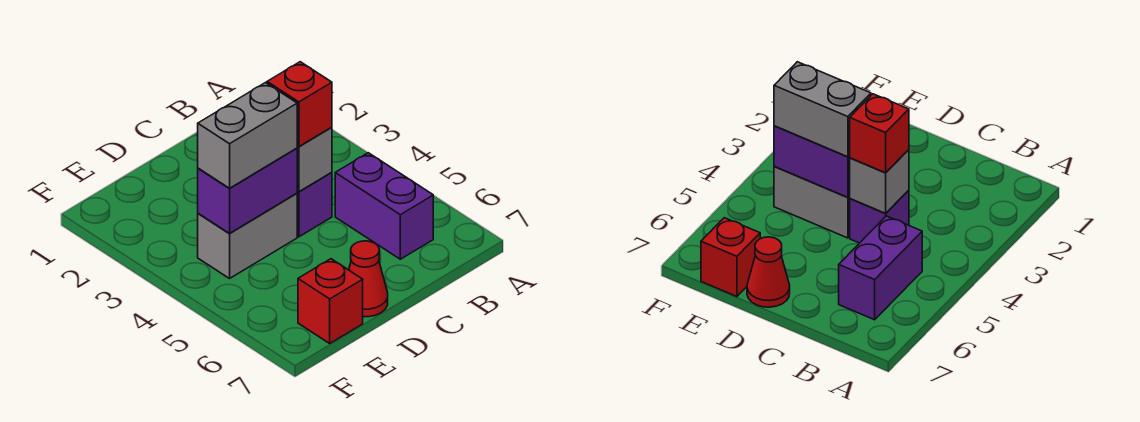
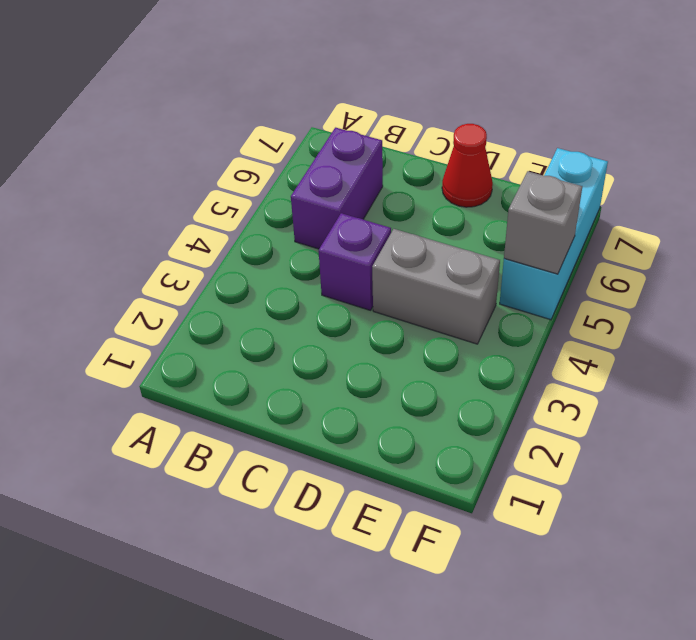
cyan 1x3 brick [500,148,608,320] -> none
grey 1x1 brick [504,171,582,274] -> grey 1x1 brick moved to [297,127,332,192]
none -> red 1x1 brick [298,259,363,343]
none -> purple 1x2 brick [198,148,297,233]

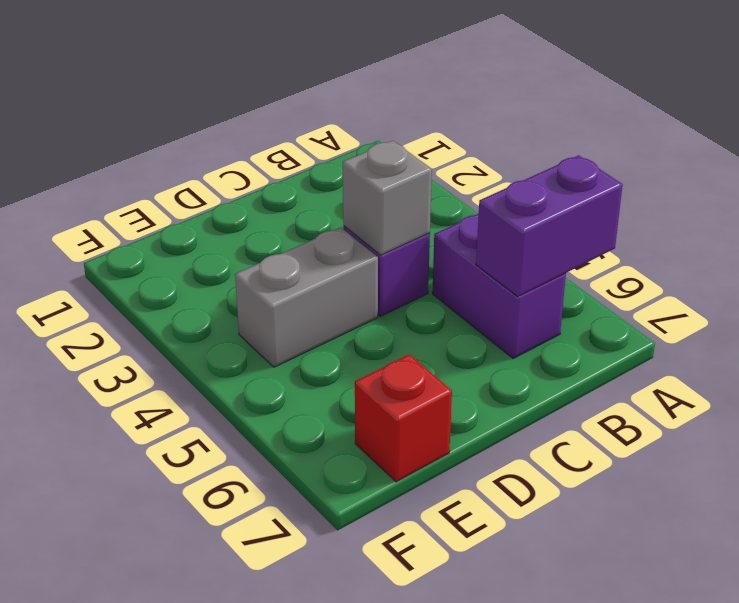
purple 1x2 brick [476,155,623,296] -> purple 1x2 brick moved to [198,148,297,233]
none -> red 1x1 cone [349,241,388,317]
none -> red 1x1 brick [267,62,332,146]

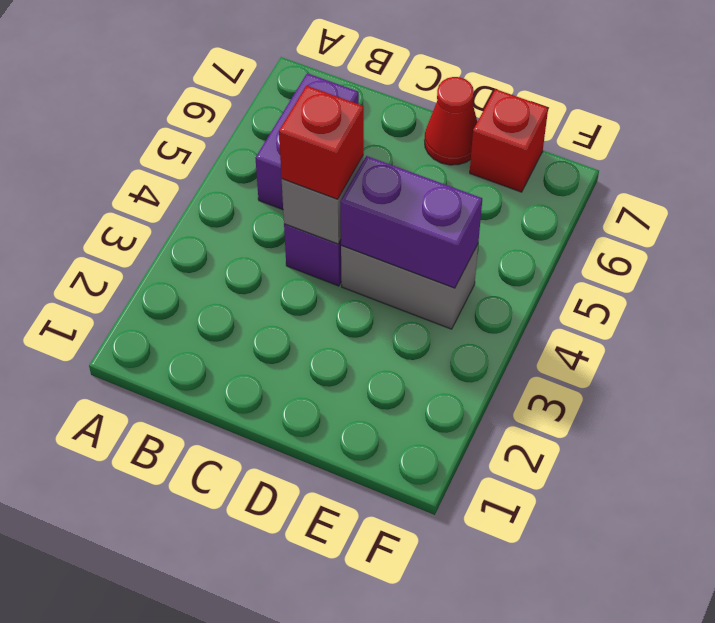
none -> grey 1x2 brick [198,83,297,188]

